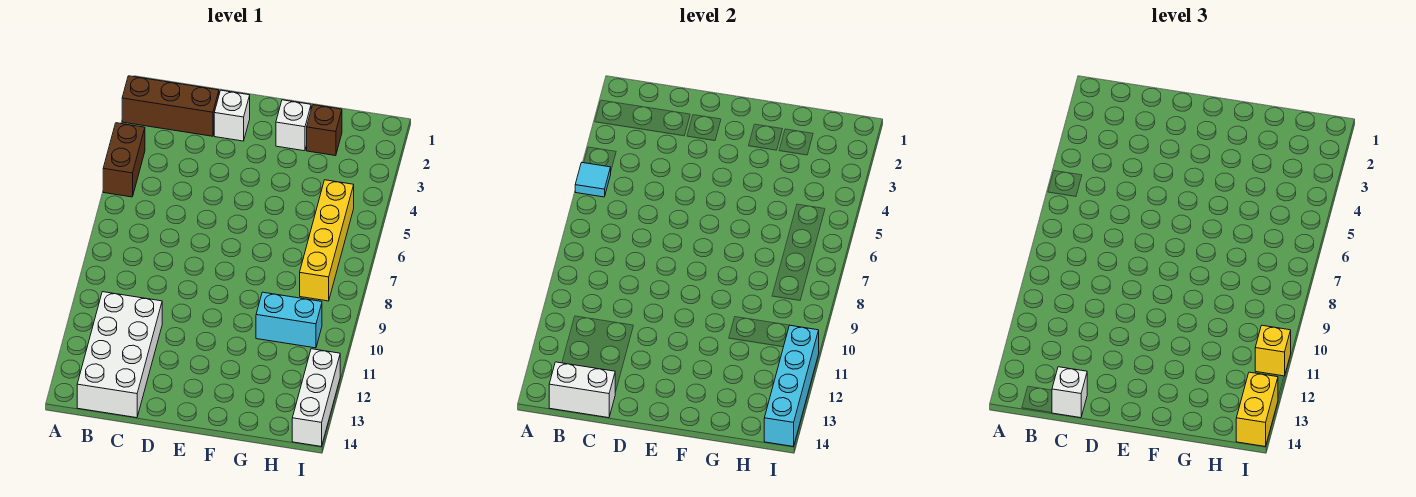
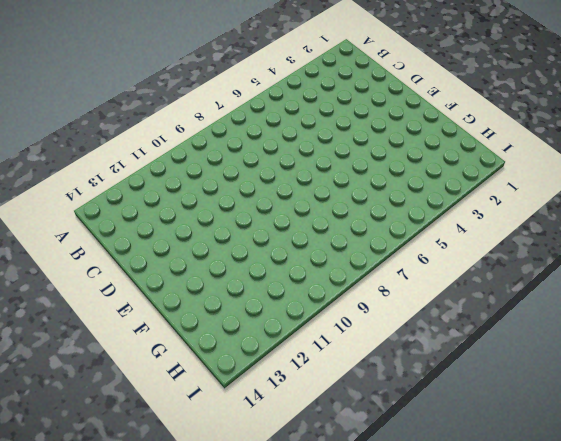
none -> brown 1x3 brick [122,76,219,136]
none -> brown 1x2 brick [103,123,145,197]
none -> white 2x4 brick [77,292,162,418]

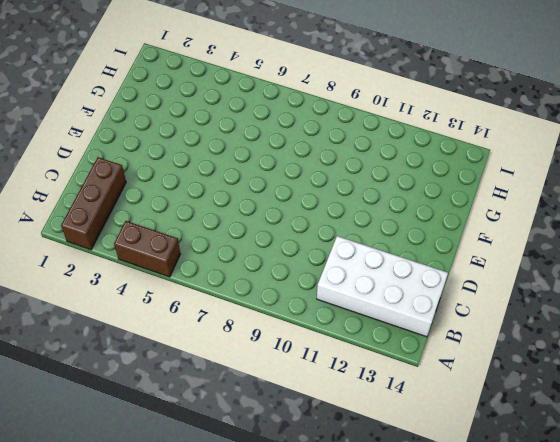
none -> white 1x1 brick [214,90,250,141]
none -> white 1x1 brick [276,100,311,151]
none -> brown 1x1 brick [307,105,342,156]

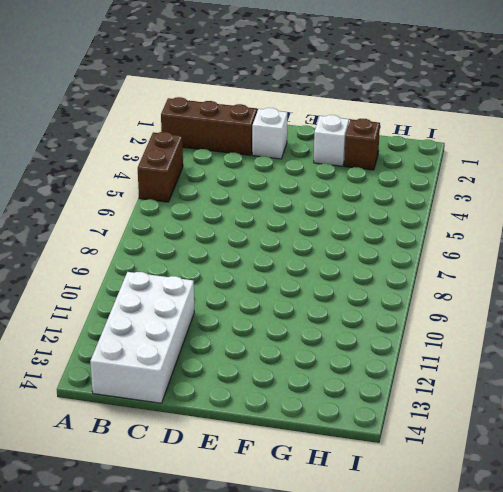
none -> cyan 1x2 brick [256,292,322,348]
none -> yellow 1x4 brick [300,180,354,301]
none -> white 1x3 brick [292,349,340,446]

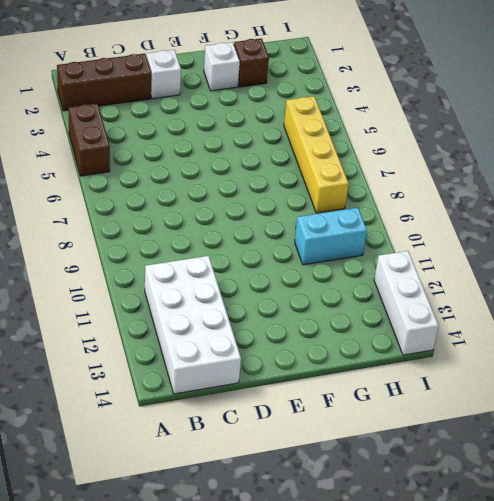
none -> cyan 1x1 tile [575,163,611,197]
none -> white 1x2 brick [549,362,615,418]
none -> cyan 1x4 brick [764,325,819,446]

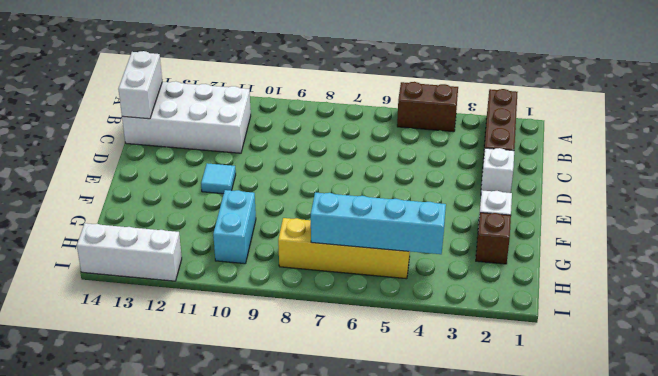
cyan 1x1 tile [201,163,236,194] -> cyan 1x1 tile moved to [575,163,611,197]
cyan 1x4 brick [311,192,446,254] -> cyan 1x4 brick moved to [764,325,819,446]
none -> white 1x1 brick [1052,367,1087,418]
none -> yellow 1x1 brick [1255,325,1291,376]
none -> yellow 1x2 brick [1236,372,1278,446]

